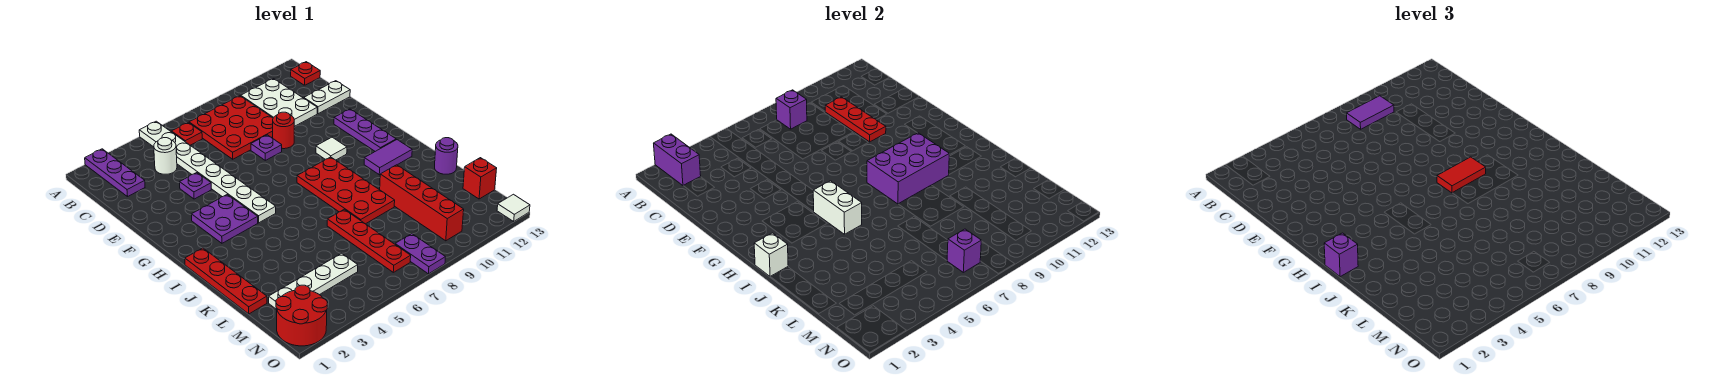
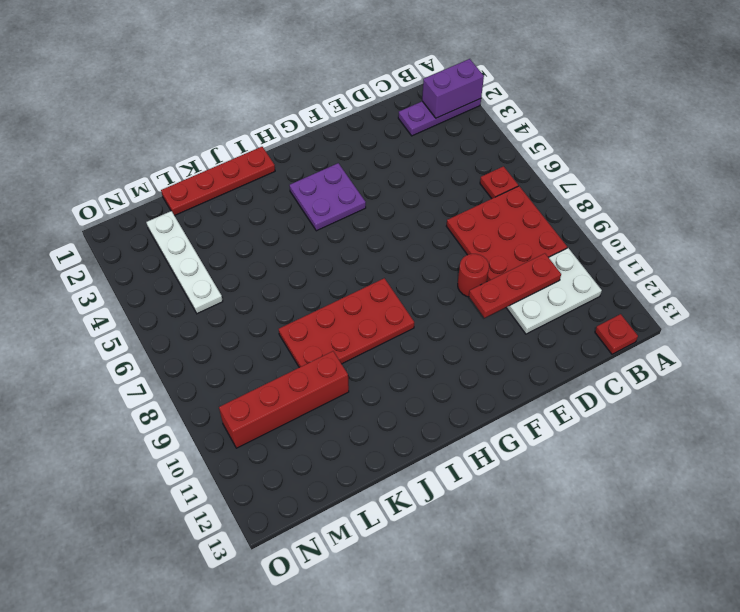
none -> white 1x8 plate [139,121,276,223]
none -> white 1x1 round brick [154,138,177,174]
none -> white 1x2 plate [304,81,350,114]
none -> purple 1x1 plate [180,173,211,199]

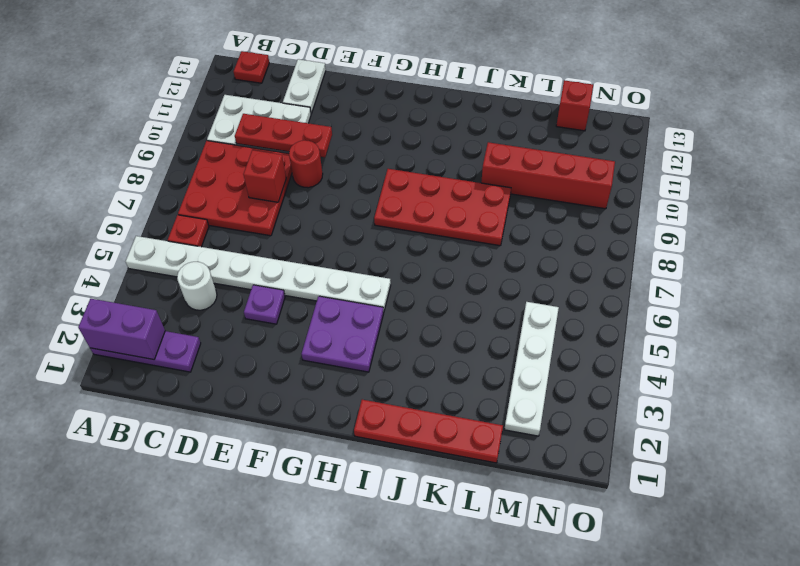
red 1x1 brick [243,150,286,202] -> none
none -> purple 1x1 plate [251,135,282,160]
none -> purple 1x3 plate [334,109,396,151]
none -> white 1x1 tile [316,137,347,160]
none -> purple 1x2 tile [364,140,412,175]

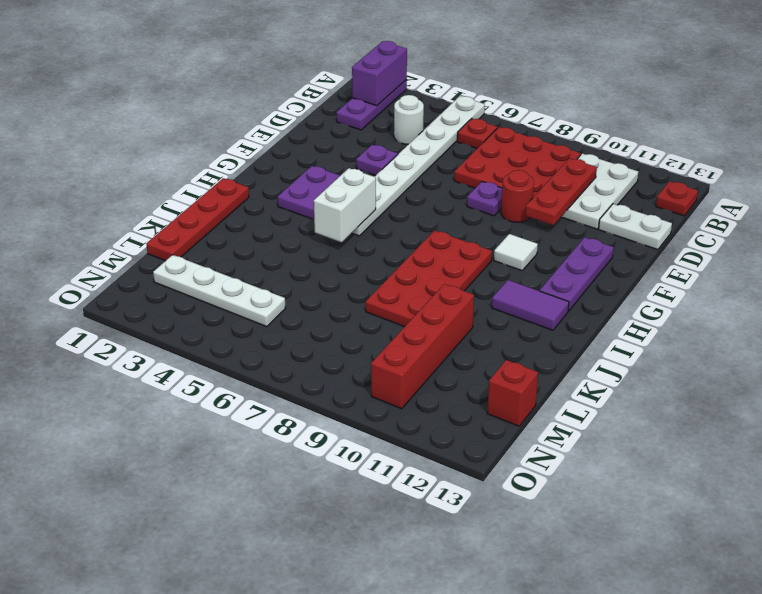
none -> red 1x4 plate [327,209,411,272]
none -> purple 1x1 round brick [435,138,458,174]
none -> red 2x2 round brick [276,285,328,346]
none -> purple 1x2 plate [395,234,446,274]

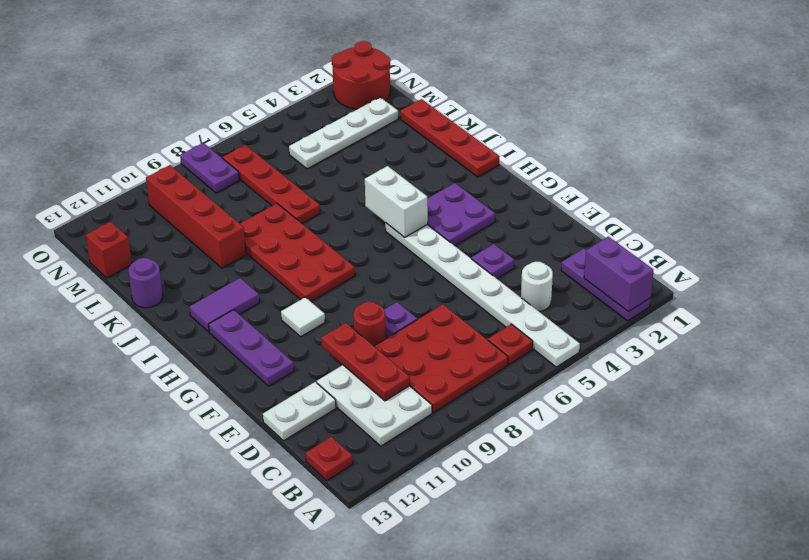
none -> white 1x1 tile [497,194,530,221]
none -> purple 1x1 brick [776,90,807,129]
none -> purple 2x3 brick [867,133,949,204]
none -> white 1x1 brick [754,233,788,277]

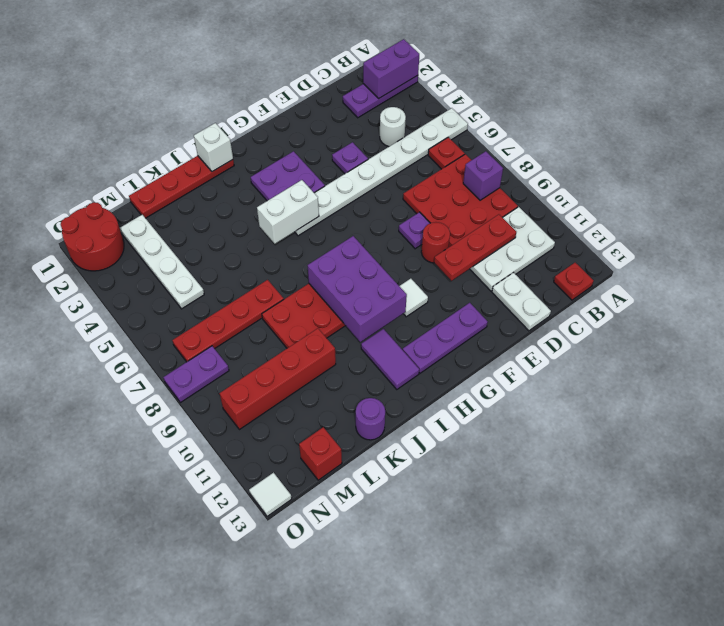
none -> purple 1x1 brick [947,229,981,272]
none -> purple 1x2 tile [1347,96,1394,129]
none -> red 1x2 tile [1437,157,1486,193]
none -> purple 1x1 brick [1324,233,1358,277]

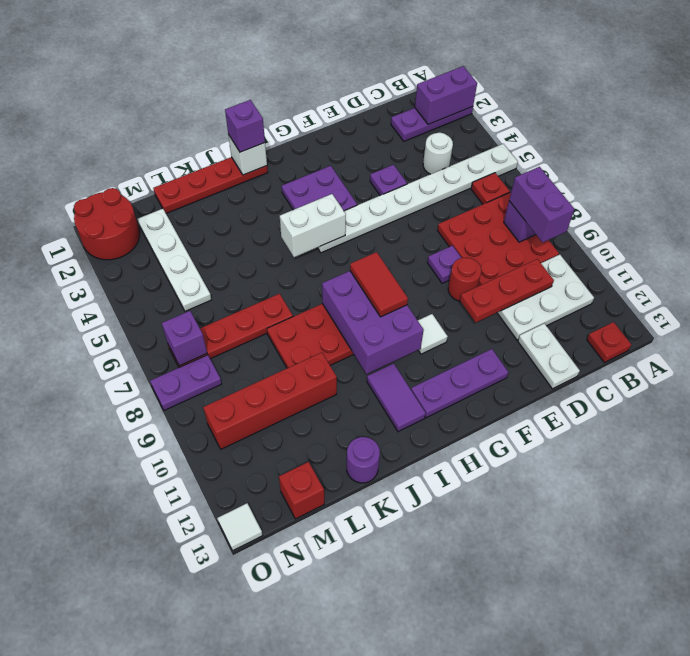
purple 1x2 brick [509,167,574,242] -> purple 1x2 tile [1347,96,1394,129]

